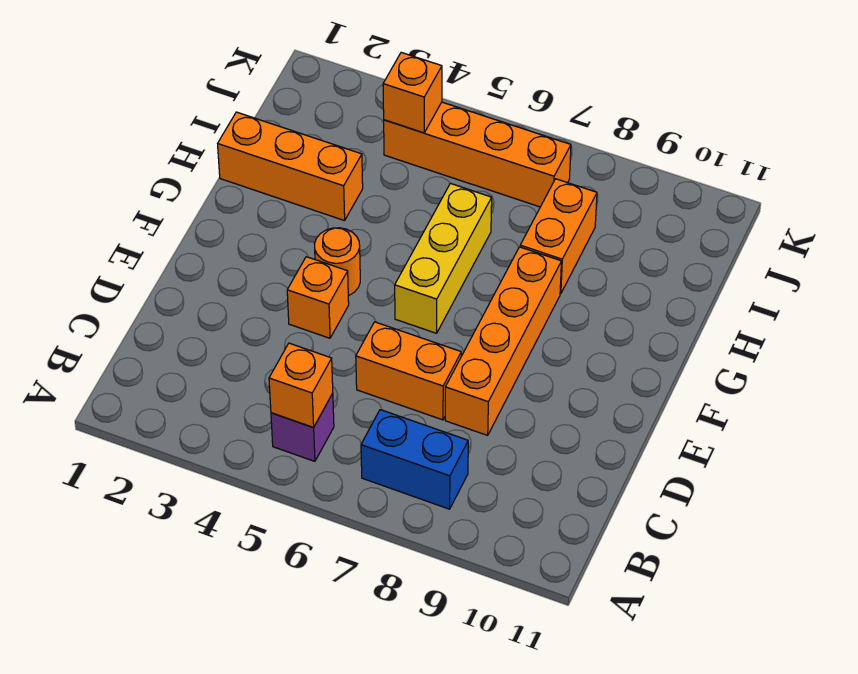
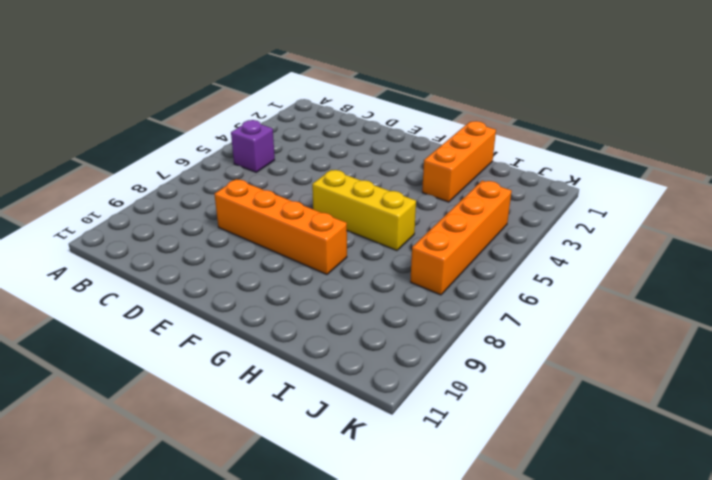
none -> blue 1x2 brick [361,410,468,509]
none -> orange 1x2 brick [356,322,461,420]
none -> orange 1x1 brick [287,257,349,338]

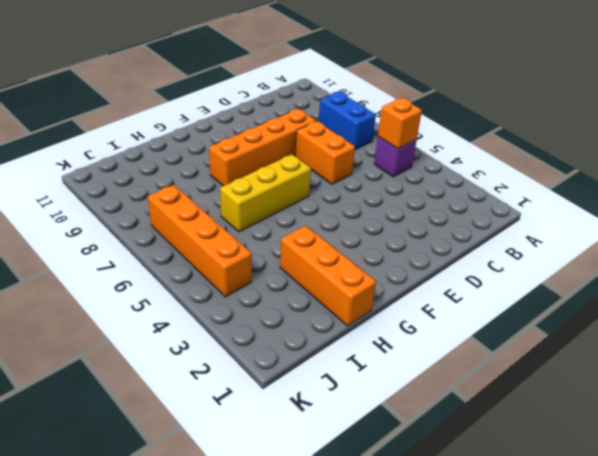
none -> orange 1x1 brick [287,257,349,338]
none -> orange 1x1 round brick [315,228,360,296]
none -> orange 1x2 brick [520,179,597,294]

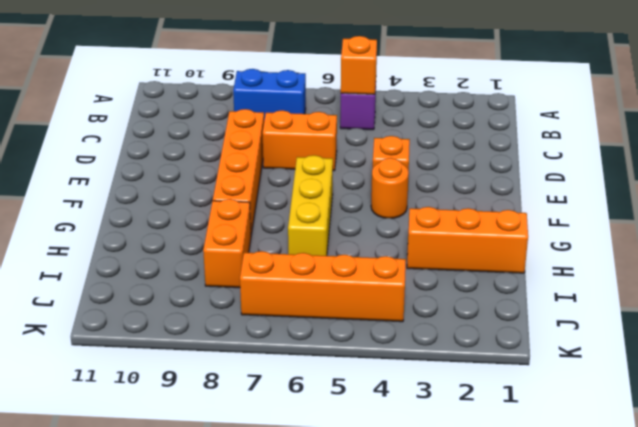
none -> orange 1x1 brick [383,53,442,133]

